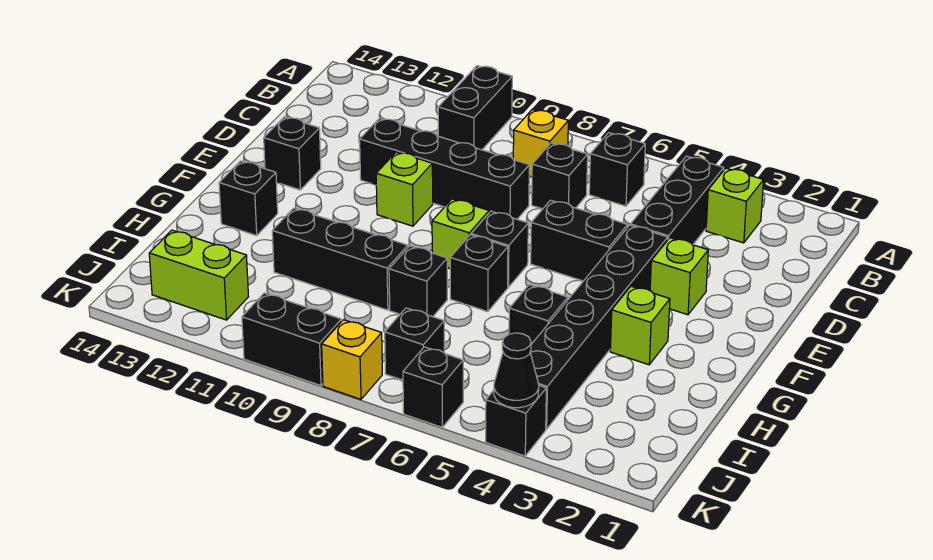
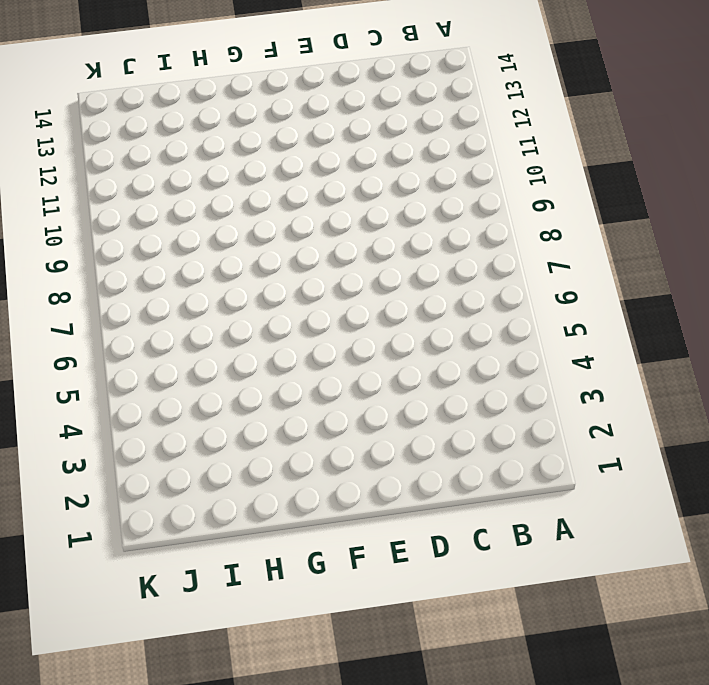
none -> black 1x2 brick [438,66,512,150]
none -> lime 1x1 brick [706,168,763,243]
none -> black 1x3 brick [631,156,724,245]

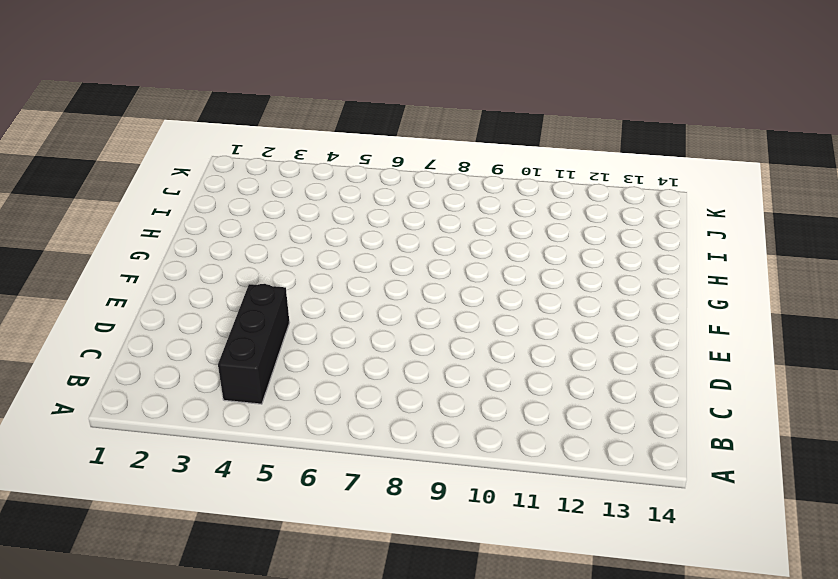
none -> black 1x2 brick [438,66,512,150]
none -> lime 1x1 brick [706,168,763,243]
none -> black 1x1 brick [589,133,645,206]

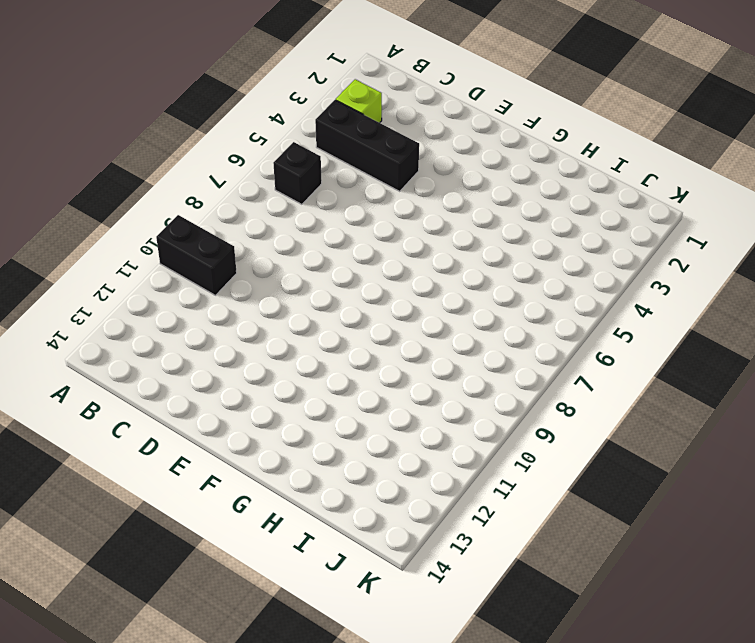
none -> yellow 1x1 brick [513,109,568,177]
none -> black 1x1 brick [532,143,588,209]
none -> black 1x4 brick [360,118,529,219]

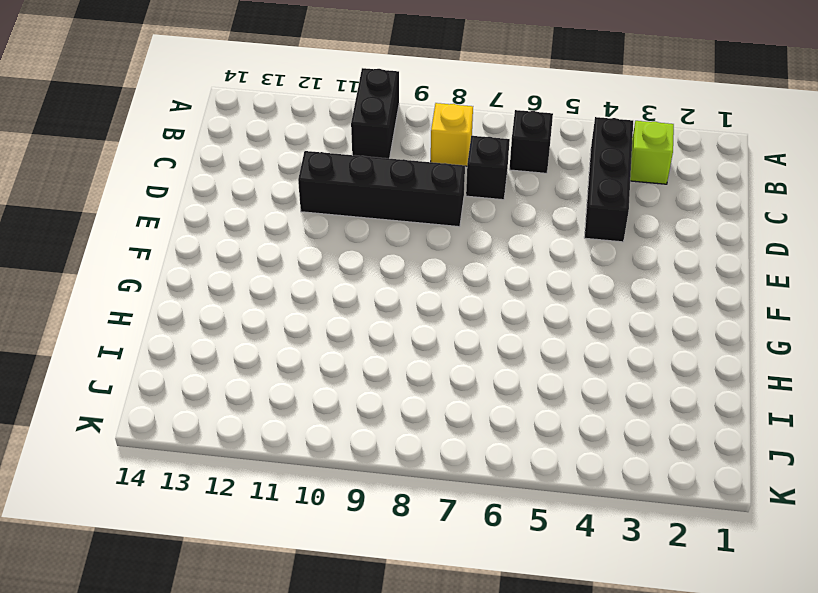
none -> lime 1x1 brick [650,238,708,315]
none -> black 1x6 brick [530,225,668,429]
none -> black 1x2 brick [531,200,628,281]

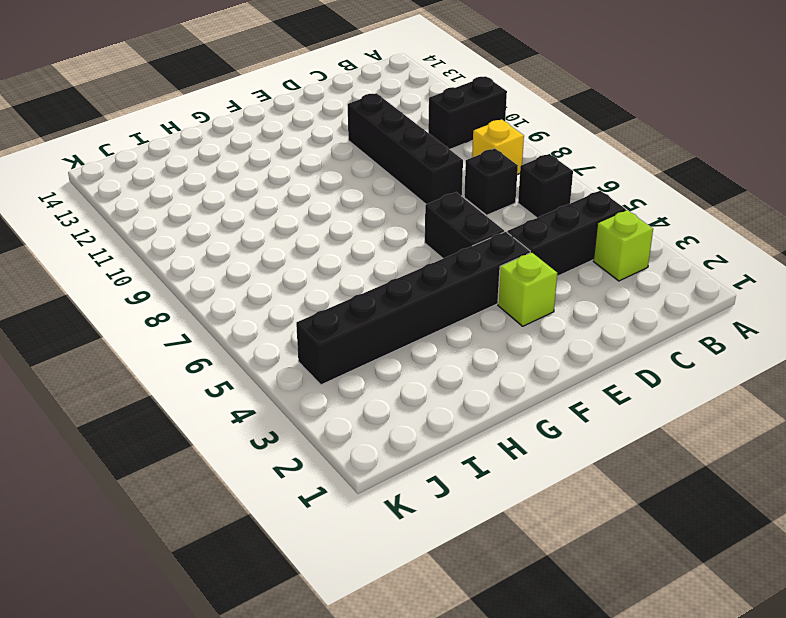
none -> lime 1x1 brick [376,152,433,226]
none -> black 1x1 brick [264,117,321,190]
none -> black 1x1 brick [471,211,528,287]

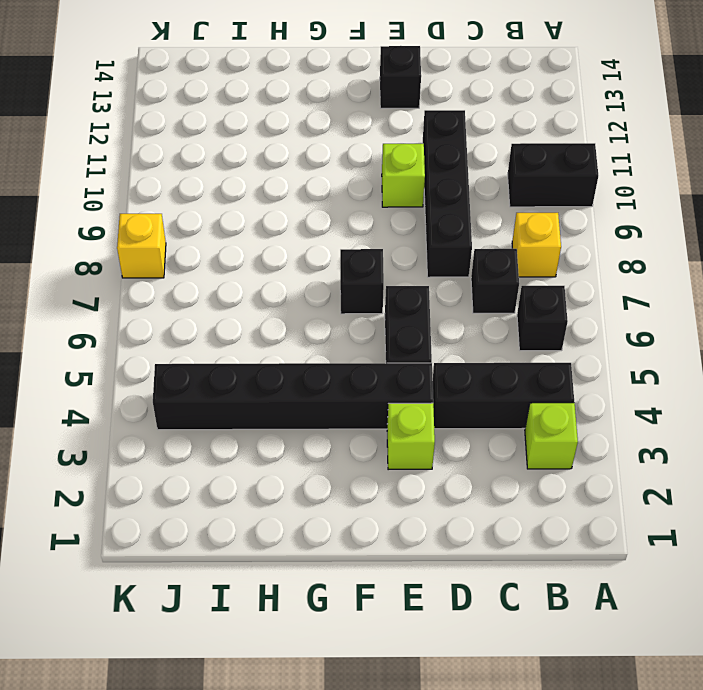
none -> lime 1x1 brick [432,199,489,268]
none -> lime 1x1 brick [610,286,670,365]
none -> black 1x1 brick [450,235,508,312]

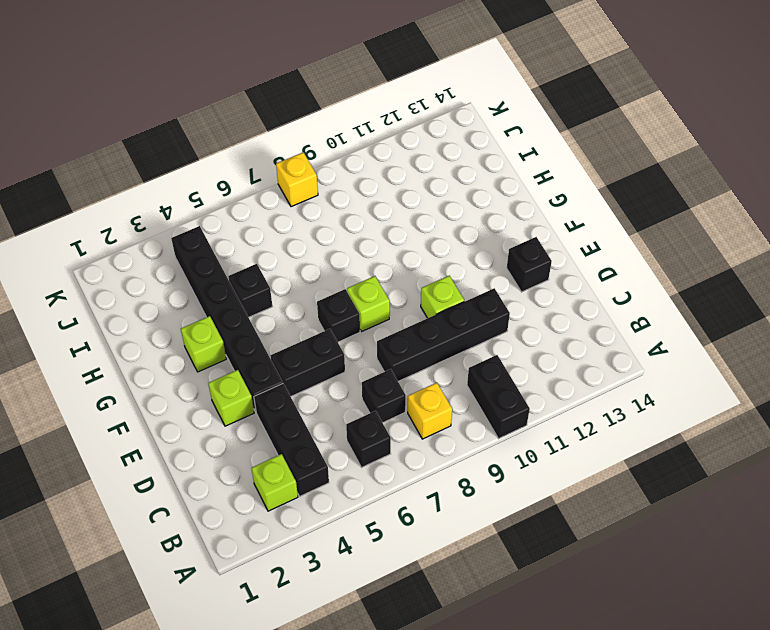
none -> black 1x1 brick [450,235,508,312]
none -> black 1x1 brick [219,161,278,236]
none -> black 1x1 brick [389,246,447,317]

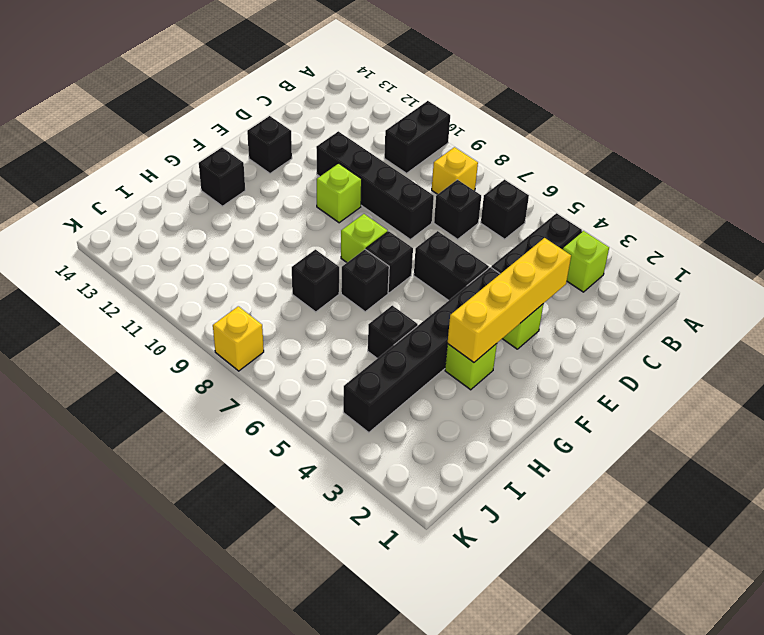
yellow 1x4 brick [448,238,571,362] -> none
none -> black 1x3 brick [272,208,408,310]
none -> black 1x1 brick [385,308,444,380]
none -> lime 1x2 brick [149,230,248,320]

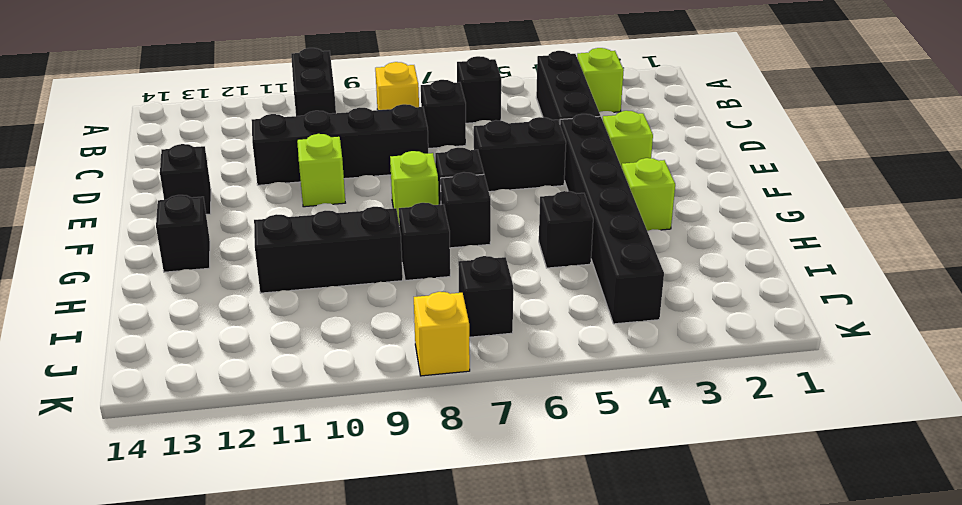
none -> lime 1x2 brick [149,230,248,320]
none -> black 1x1 brick [486,385,546,456]
none -> black 1x1 brick [403,347,463,427]

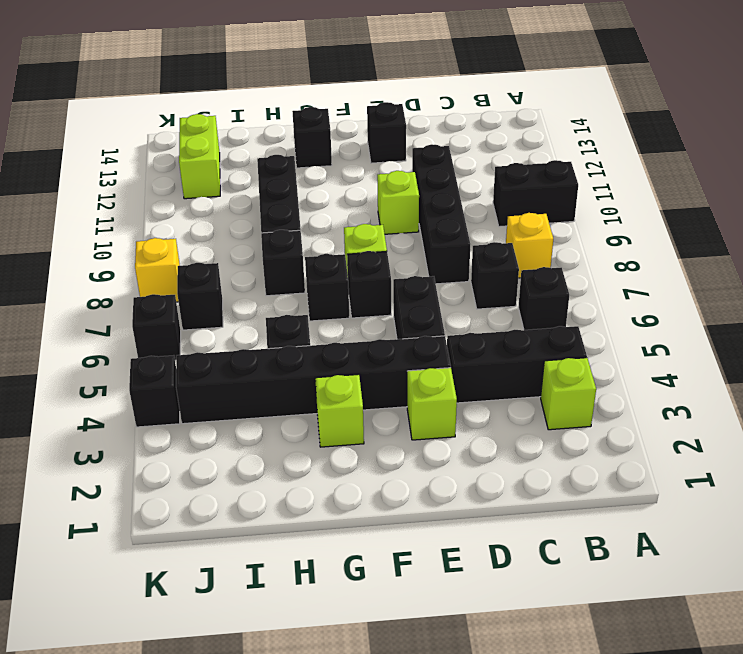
none -> black 1x2 brick [242,293,342,386]
none -> black 1x1 cone [494,333,539,408]

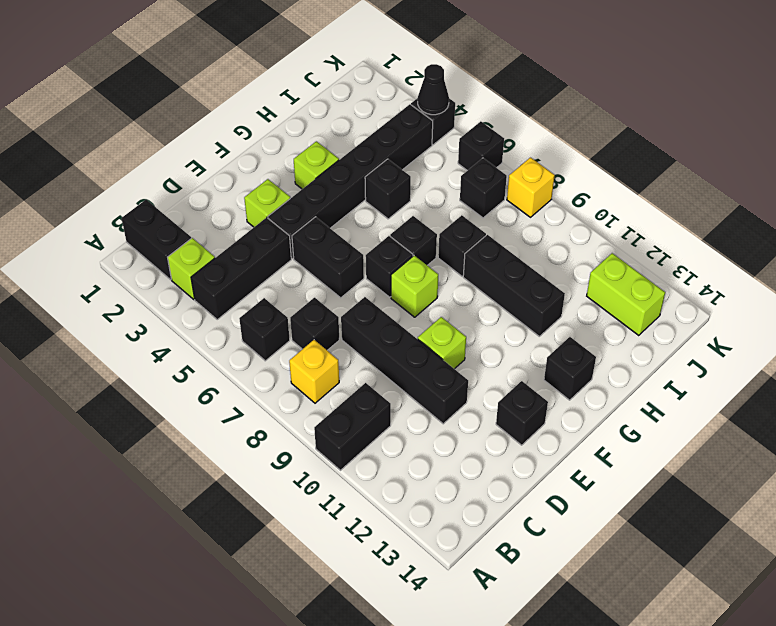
black 1x2 brick [121,200,191,280] -> black 1x2 brick moved to [242,293,342,386]

